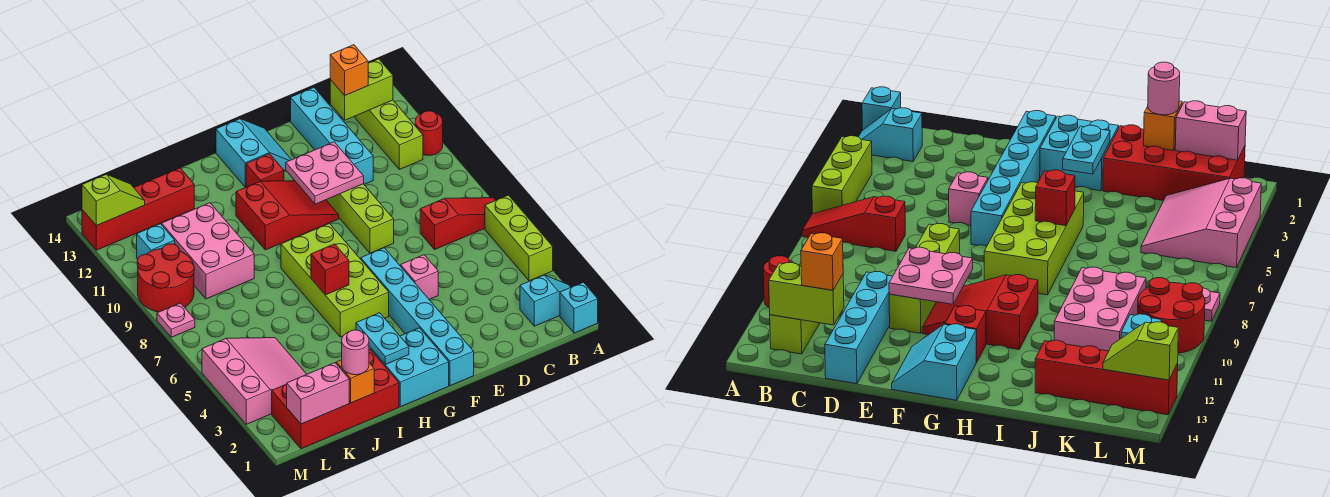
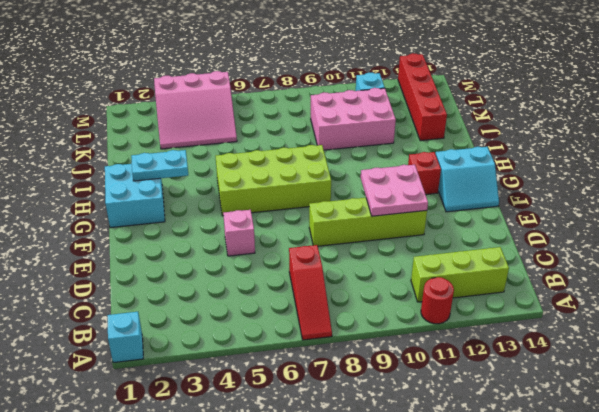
none -> cyan 1x2 slope [520,275,571,326]
none -> lime 1x3 brick [485,195,553,281]
none -> cyan 1x4 brick [291,88,373,184]
none -> cyan 1x6 brick [361,248,474,386]

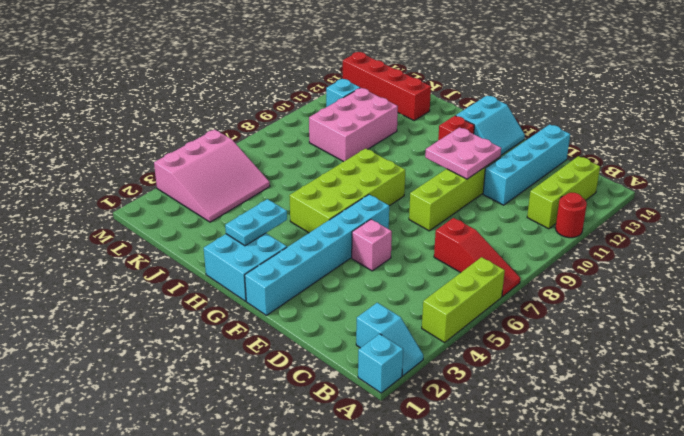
none -> red 2x3 slope [236,181,339,250]
none -> red 2x4 brick [272,349,399,449]
none -> red 2x2 round brick [137,244,194,312]
none -> pink 1x1 plate [157,303,195,337]

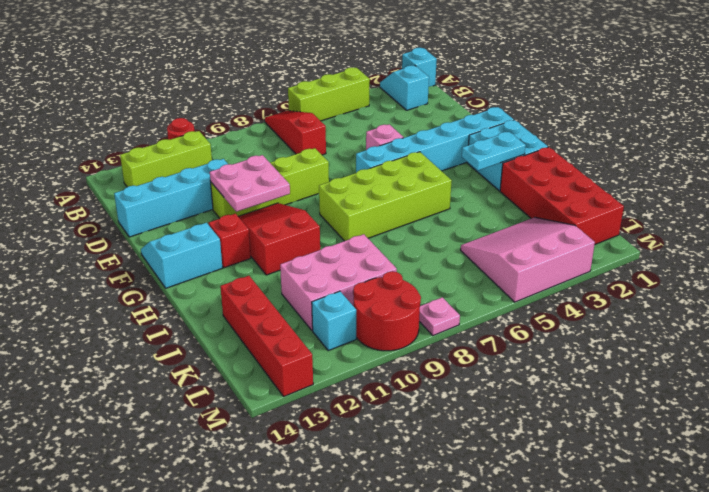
none -> lime 1x2 brick [330,59,393,120]
none -> red 1x1 brick [311,244,349,295]
none -> orange 1x1 brick [336,360,374,403]
none -> pink 1x2 brick [287,363,349,424]

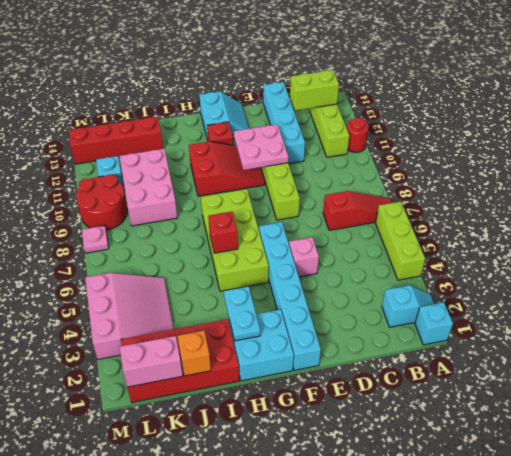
none -> lime 1x2 slope [82,174,145,226]
none -> orange 1x1 brick [330,45,368,96]
none -> pink 1x1 round brick [342,330,369,375]

